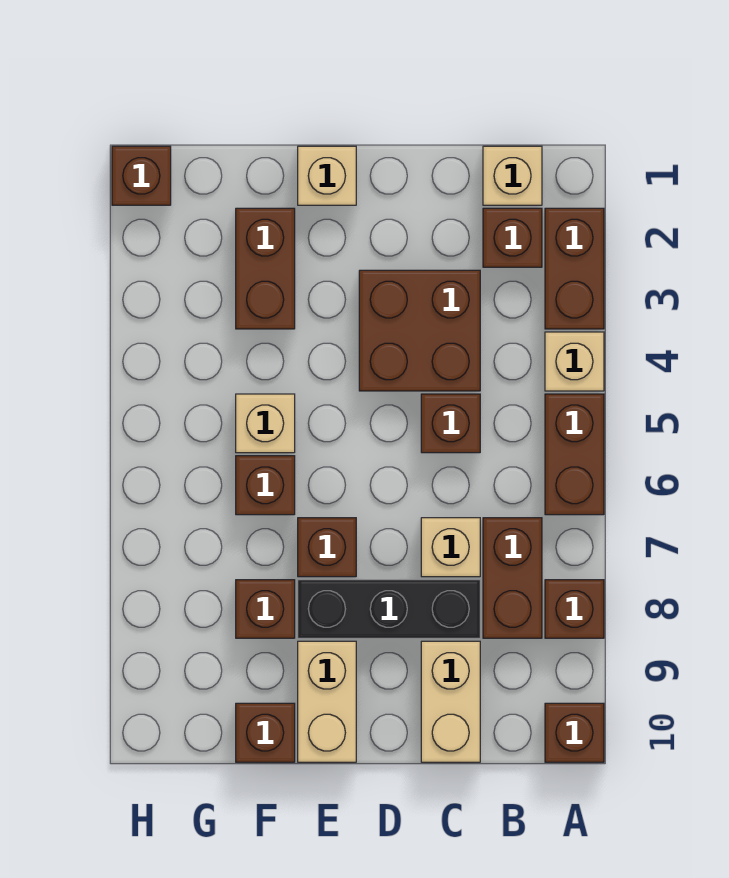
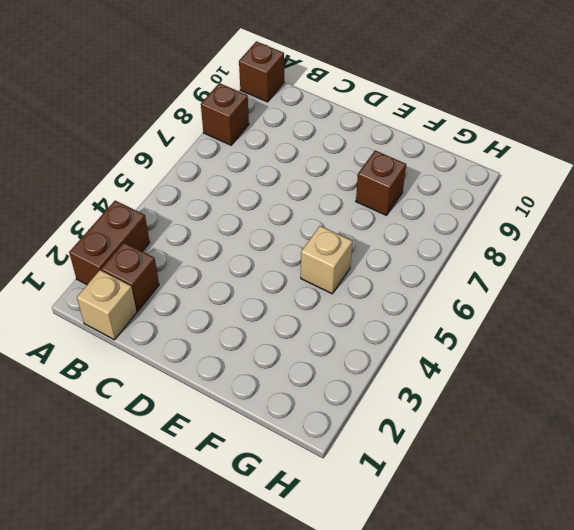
none -> tan 1x1 brick [545,332,604,391]
none -> brown 1x2 brick [545,394,604,515]
none -> brown 1x2 brick [483,518,542,638]

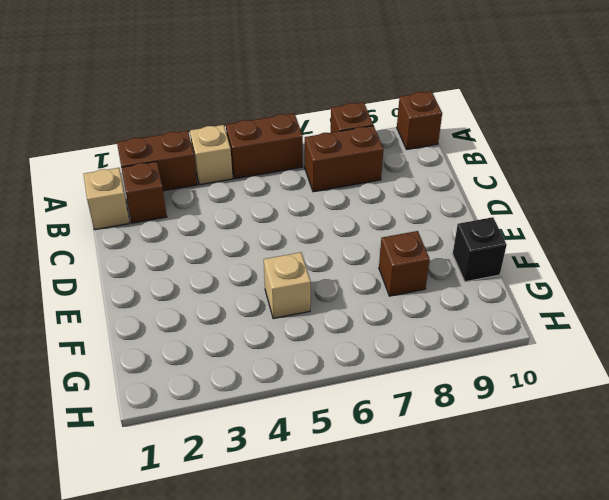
black 1x1 brick [453,217,507,282] -> brown 1x1 brick [236,703,295,762]
none -> brown 2x2 brick [359,270,480,391]
none -> brown 1x1 brick [421,394,480,453]
none -> tan 1x1 brick [421,518,480,577]

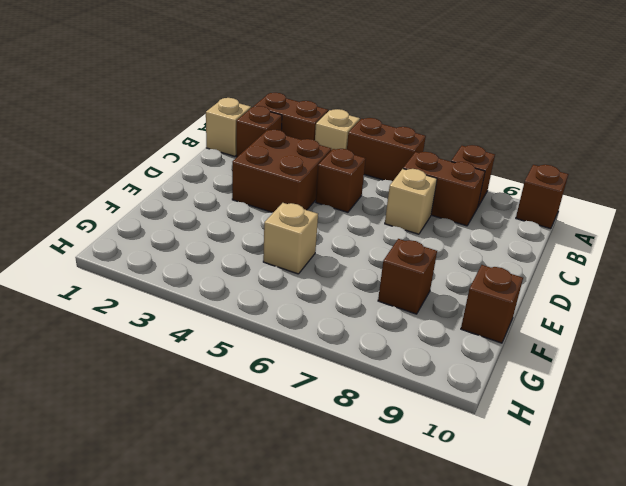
none -> black 1x3 brick [298,580,480,638]
none -> tan 1x2 brick [421,641,480,762]
none -> tan 1x1 brick [298,146,356,205]

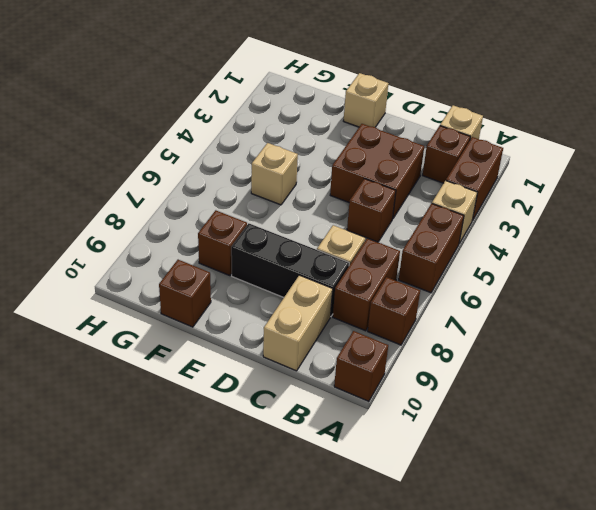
none -> brown 1x1 brick [298,518,356,577]
none -> tan 1x2 brick [298,641,356,762]
none -> brown 1x2 brick [236,208,295,329]

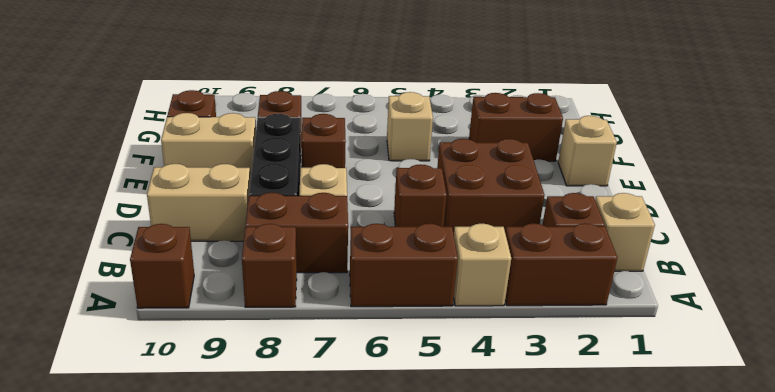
none -> brown 1x1 brick [236,456,295,515]
none -> brown 1x1 brick [112,146,171,205]

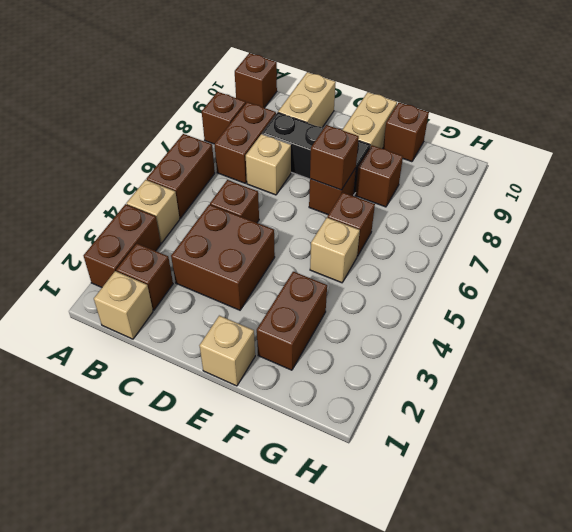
brown 1x1 brick [310,125,359,190] -> brown 1x1 brick moved to [112,146,171,205]

